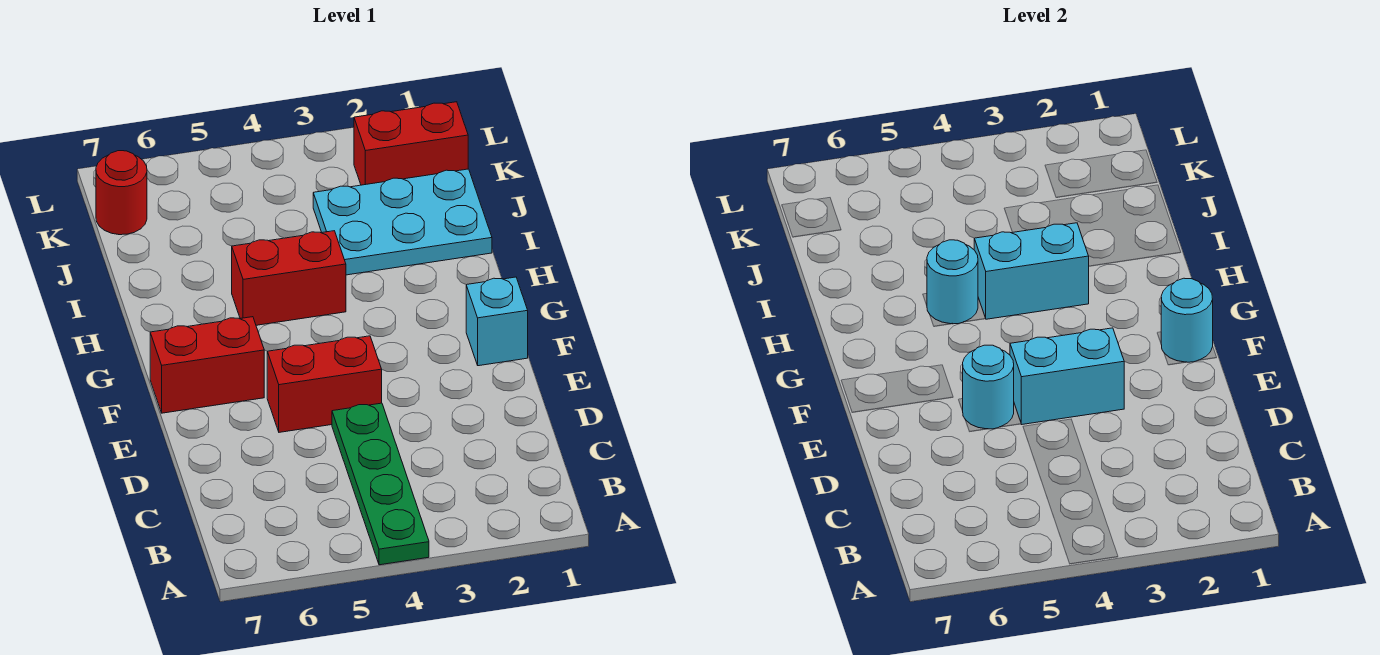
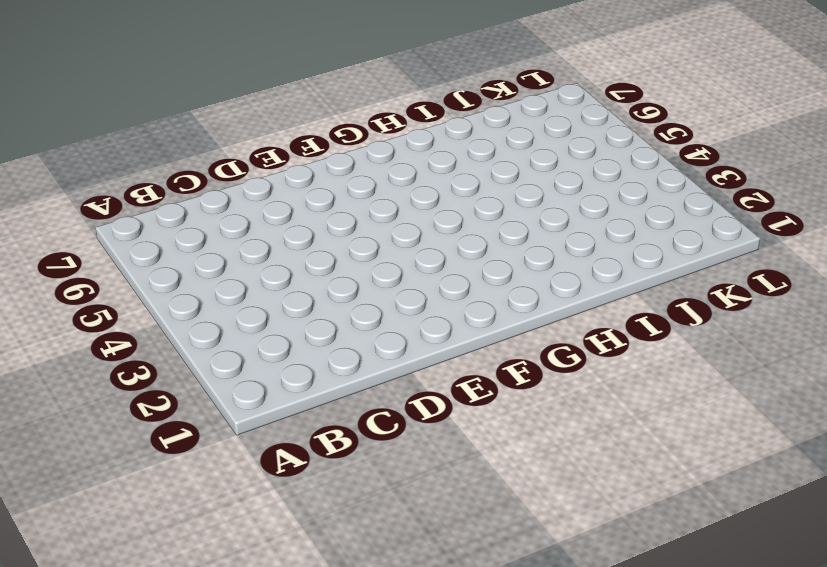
none -> green 1x4 plate [332,403,429,565]
none -> red 1x2 brick [267,336,382,432]
none -> cyan 1x1 brick [466,277,528,366]

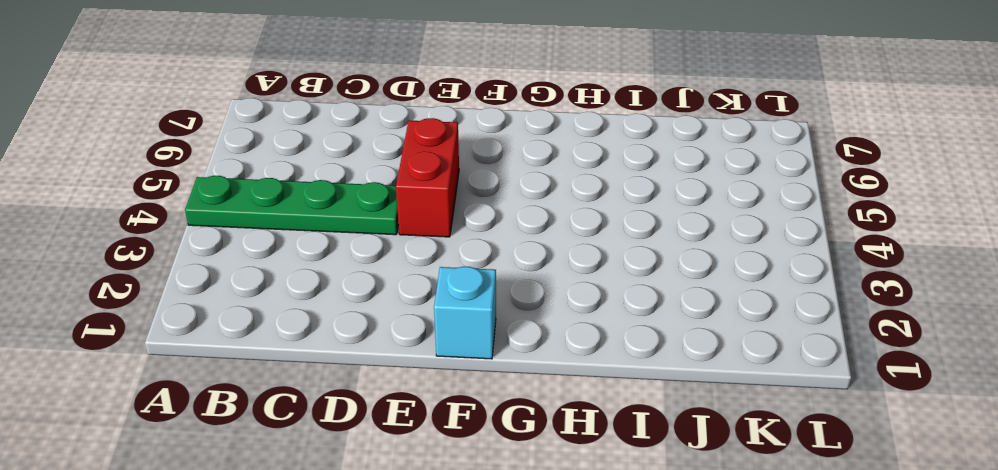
none -> red 1x2 brick [150,317,264,413]
none -> red 1x2 brick [232,231,346,325]
none -> cyan 2x3 plate [313,169,492,275]

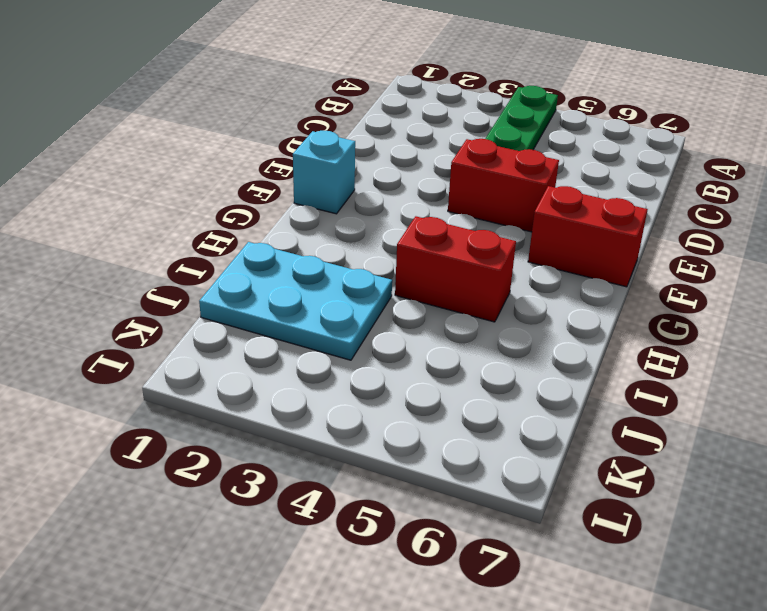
none -> red 1x2 brick [354,102,468,185]
none -> red 1x1 round brick [96,151,147,235]
none -> cyan 1x2 brick [1010,328,1124,424]

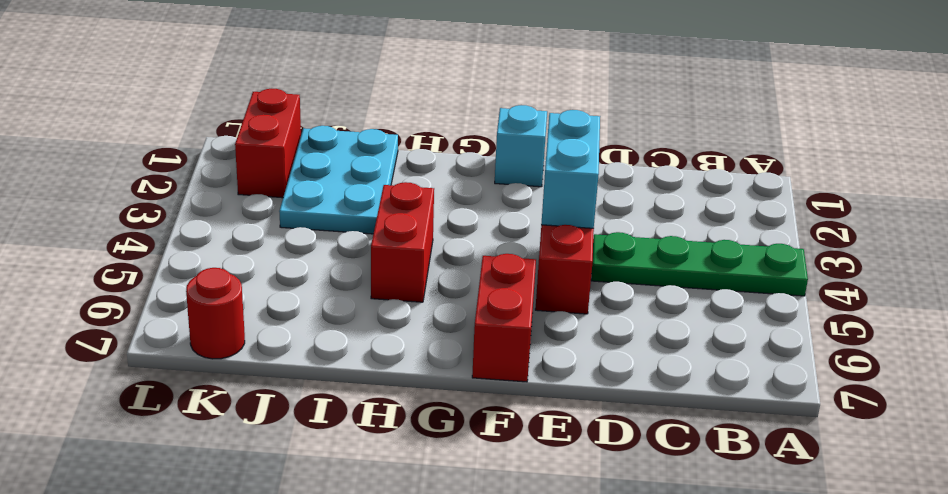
none -> cyan 1x1 round brick [963,345,1014,429]
none -> cyan 1x1 round brick [1161,278,1213,362]
none -> cyan 1x2 brick [974,223,1089,319]

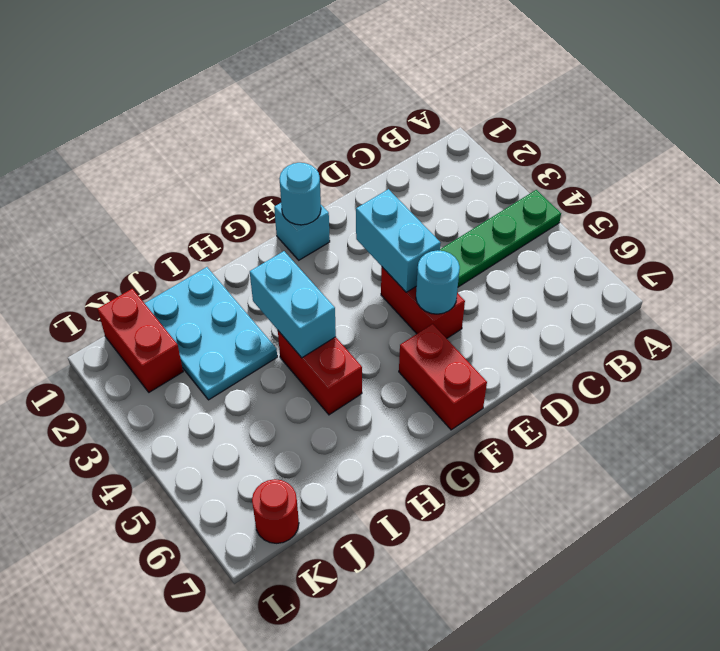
none -> cyan 1x1 round brick [927,240,978,324]

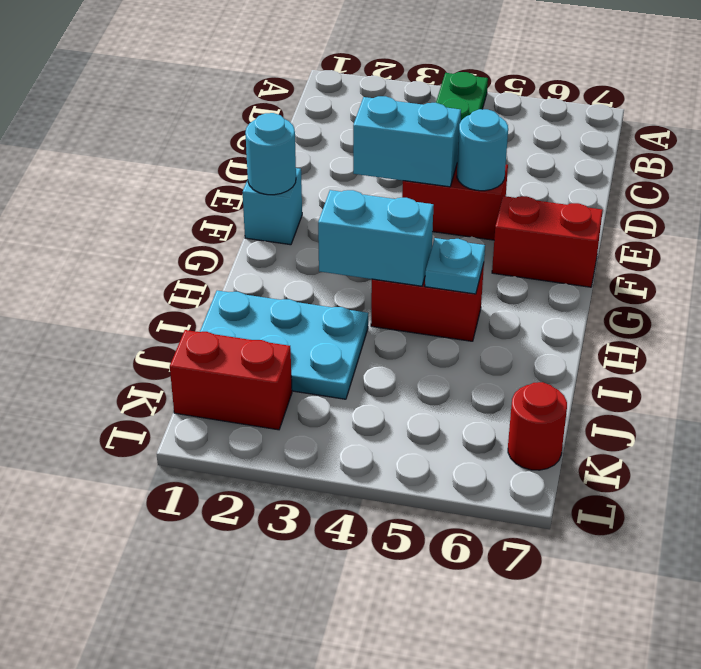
cyan 1x1 plate [425,238,485,294] -> cyan 1x1 round brick [927,240,978,324]

